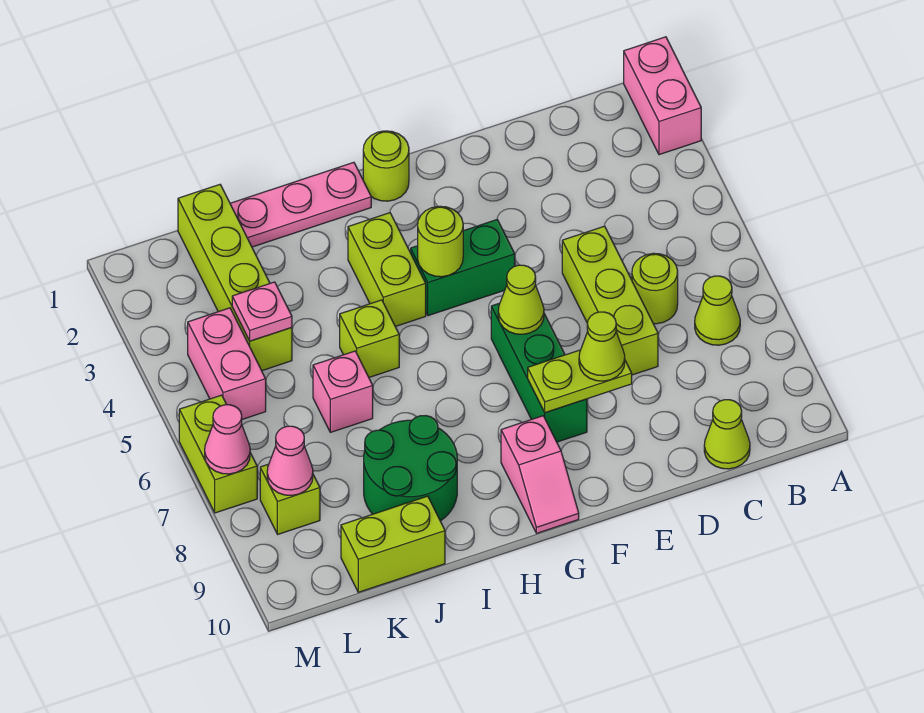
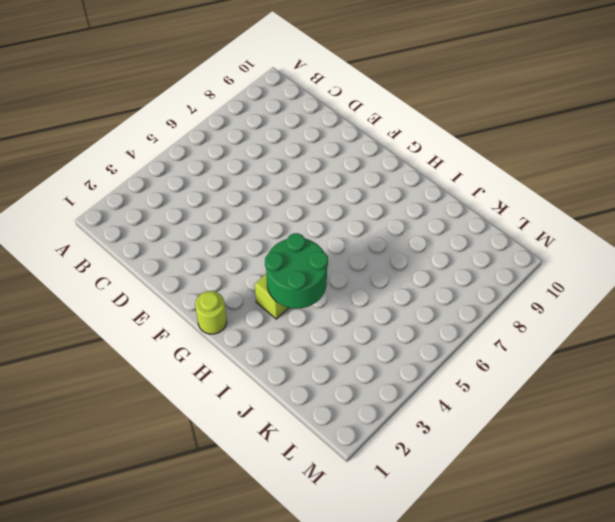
green 2x2 round brick [265,233,328,309] -> green 2x2 round brick moved to [364,416,457,521]
none -> pink 1x2 brick [624,37,701,155]
none -> lime 1x1 cone [695,276,740,345]
none -> lime 1x1 round brick [632,253,678,324]

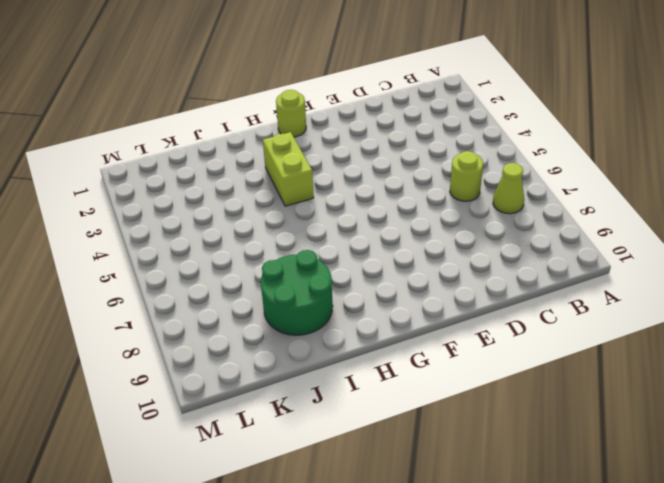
none -> pink 1x2 brick [624,37,701,155]
none -> lime 1x1 cone [704,400,750,469]
none -> lime 1x3 brick [562,226,658,375]

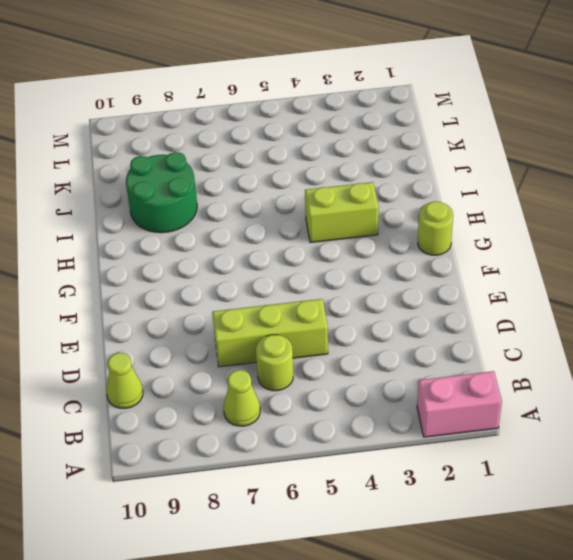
none -> green 1x2 brick [411,219,515,316]
none -> green 1x3 brick [491,303,587,442]
none -> pink 1x2 slope [501,416,579,533]

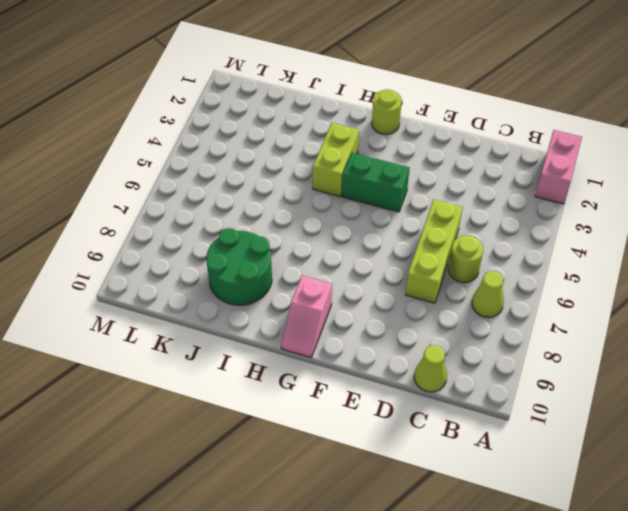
none -> green 1x3 brick [491,303,587,442]
none -> pink 1x3 plate [230,162,371,247]
none -> lime 1x1 brick [340,300,399,377]

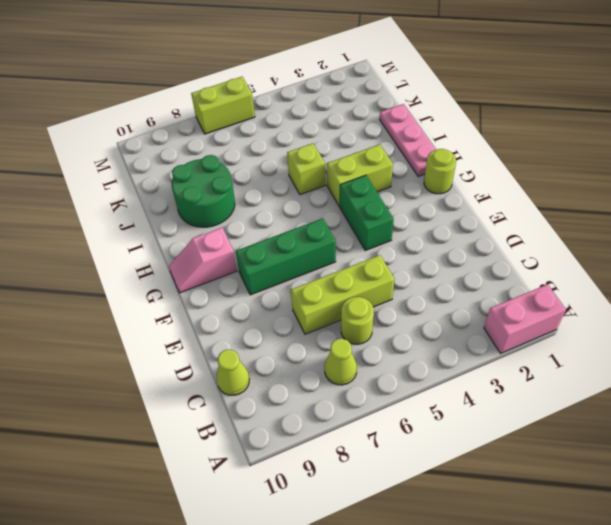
none -> pink 1x1 brick [313,351,373,432]
none -> lime 1x2 brick [341,496,445,592]
none -> lime 1x4 brick [178,185,292,371]

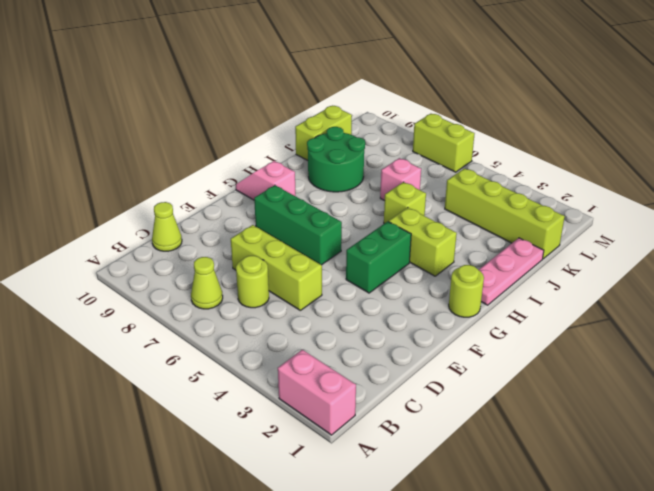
none -> pink 1x2 brick [188,308,266,419]
none -> lime 1x1 brick [260,464,320,534]
none -> lime 1x2 plate [528,350,632,413]

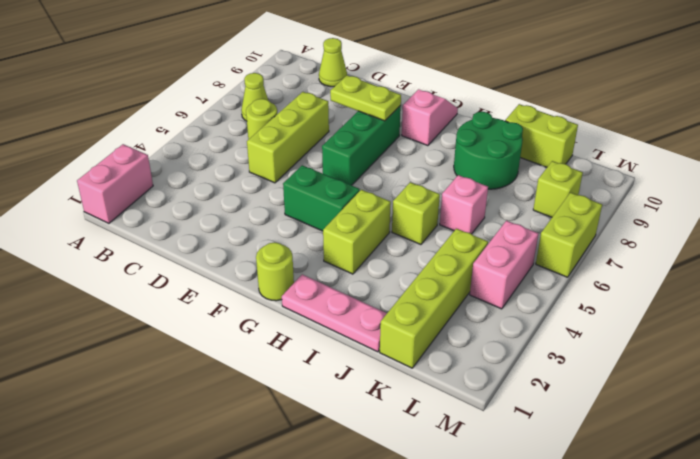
none -> lime 1x1 cone [498,265,544,334]
none -> lime 1x1 round brick [418,206,463,277]
none -> pink 1x1 plate [232,282,292,341]

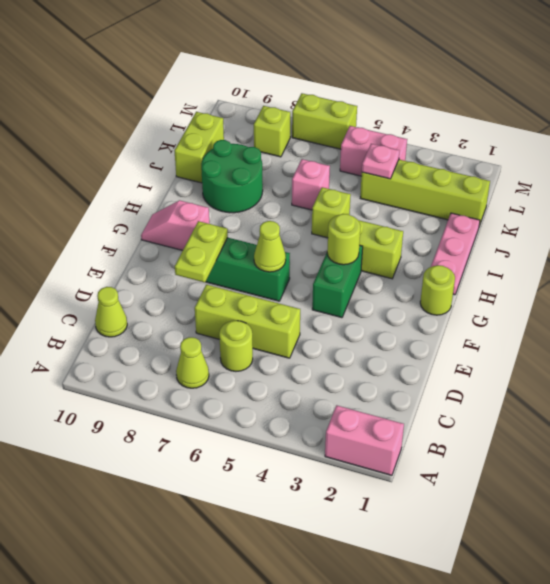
none -> pink 1x1 cone [267,426,313,496]
none -> pink 1x1 cone [205,405,250,474]
none -> lime 1x1 cone [579,312,625,381]

